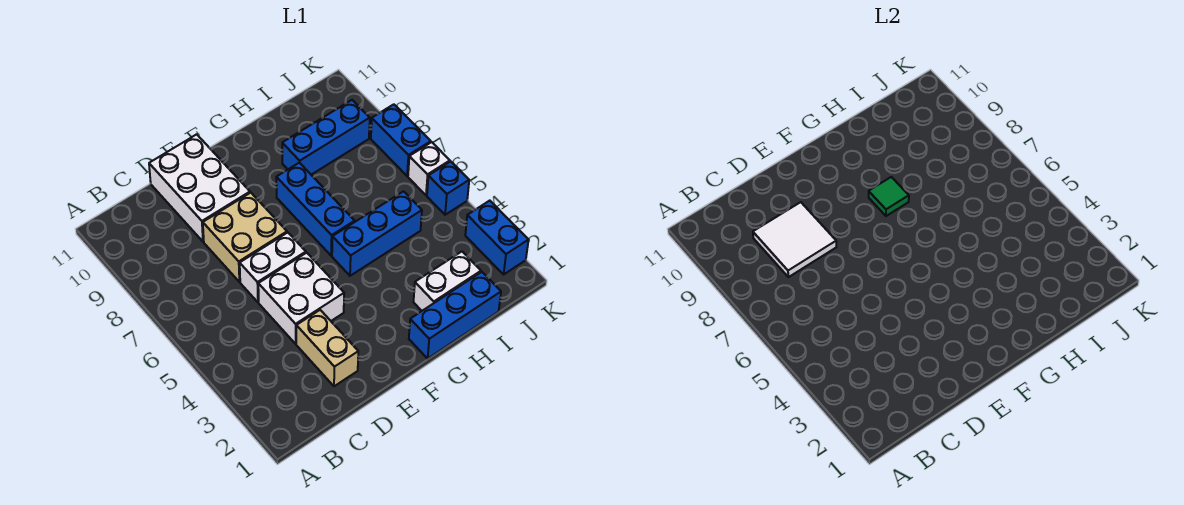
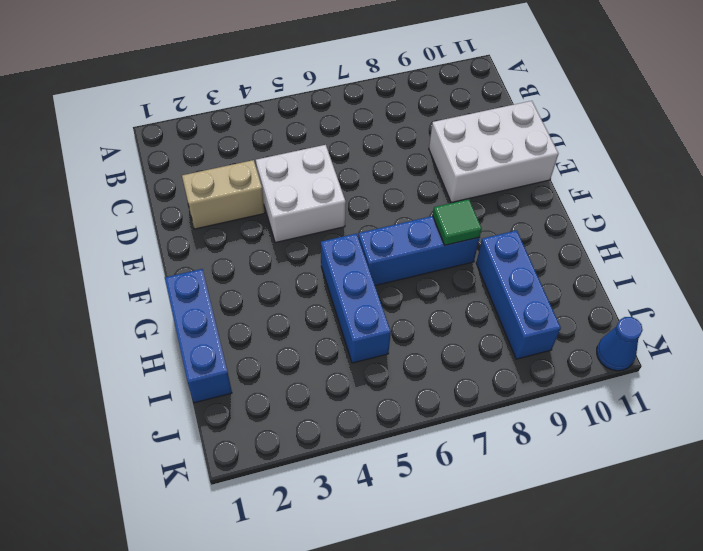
blue 1x1 cone [597,317,642,371] -> none
none -> white 1x2 brick [240,233,306,302]
none -> tan 2x2 brick [203,193,287,282]
none -> white 1x2 brick [414,252,481,311]

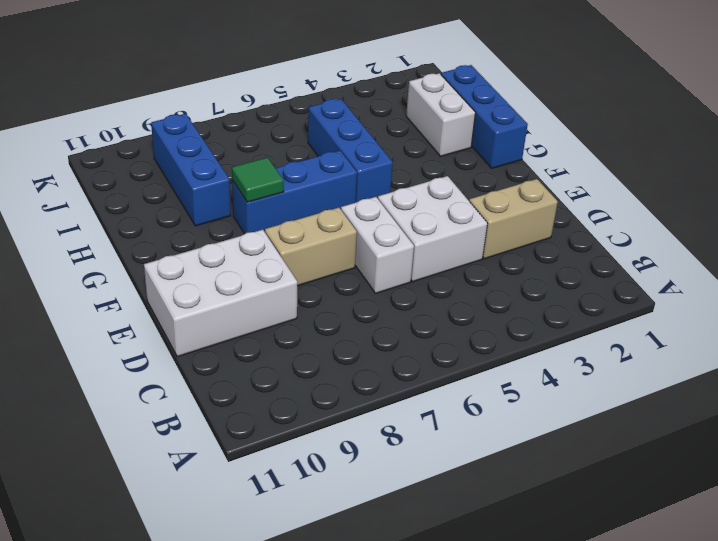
tan 1x2 brick [265,208,357,286] -> tan 2x2 brick [203,193,287,282]
none -> blue 1x2 brick [465,201,528,274]
none -> blue 1x1 brick [427,162,469,215]
none -> white 1x1 brick [408,142,450,195]

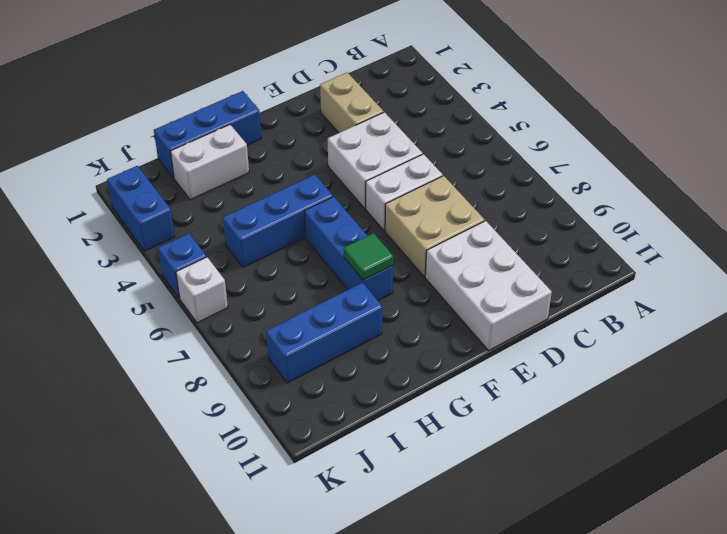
none -> blue 1x2 brick [371,104,431,176]
none -> white 2x2 tile [753,202,836,277]

